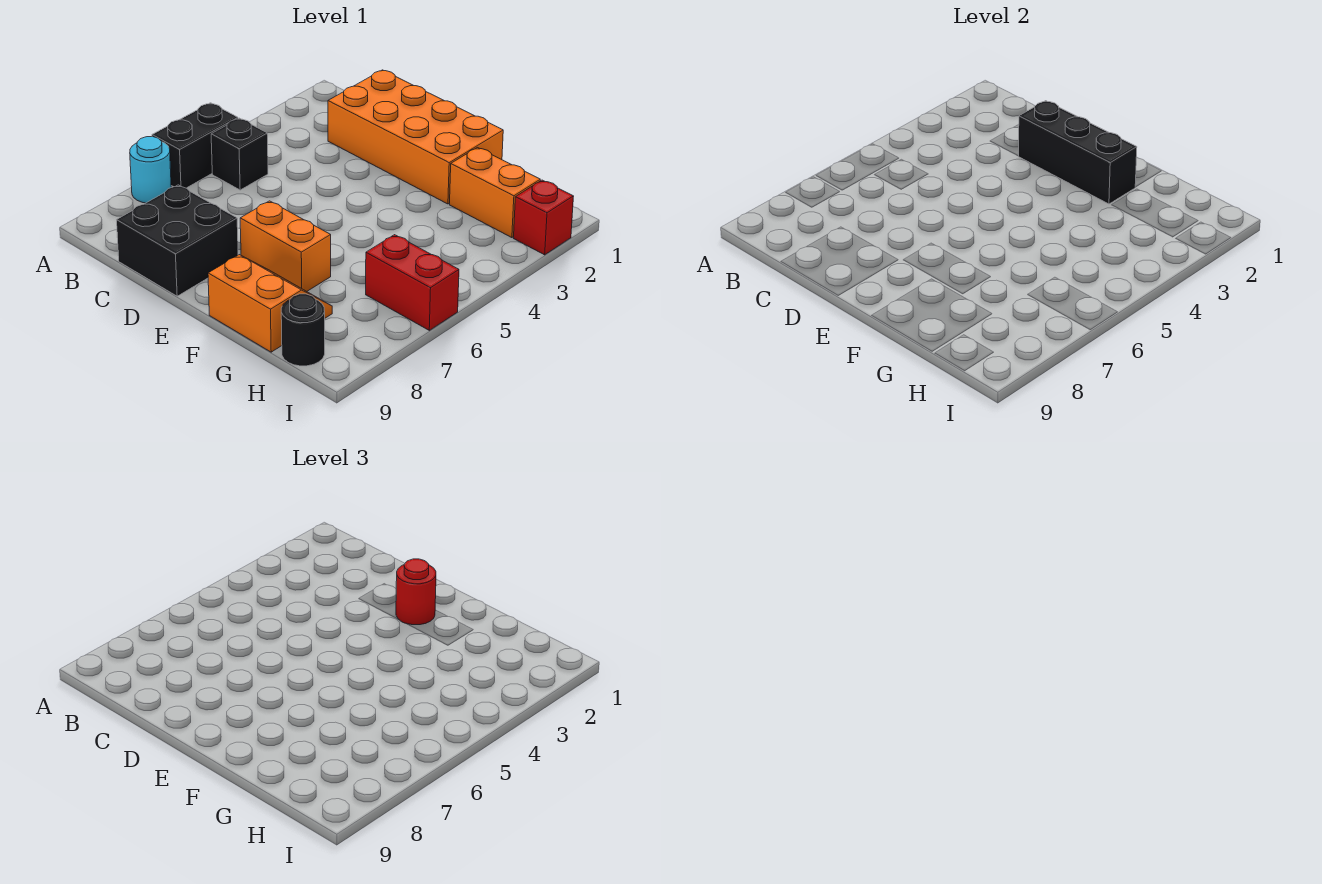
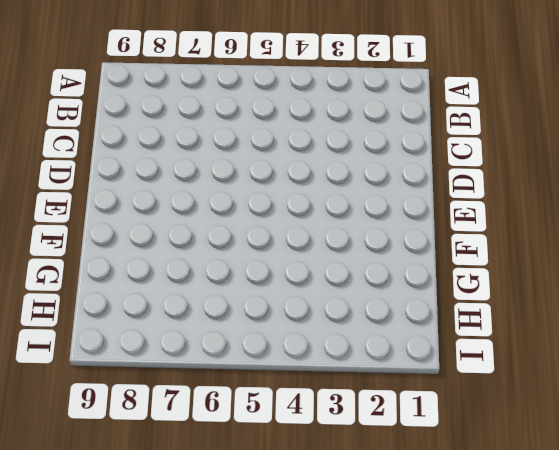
none -> black 1x2 brick [152,103,238,188]
none -> cyan 1x1 round brick [130,137,171,203]
none -> black 1x1 brick [211,118,268,190]

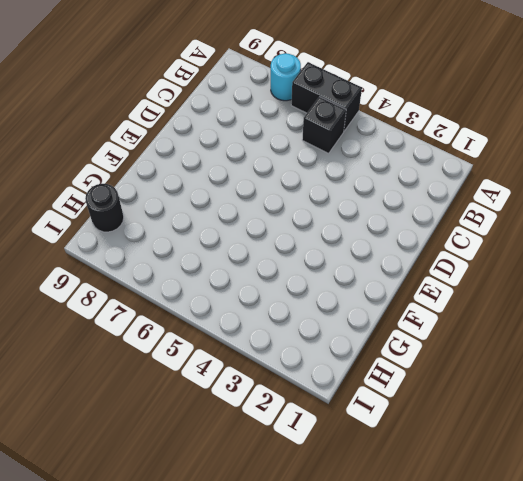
none -> orange 2x4 brick [328,70,503,204]
none -> black 2x2 brick [117,185,238,296]
none -> orange 1x2 brick [240,201,331,291]

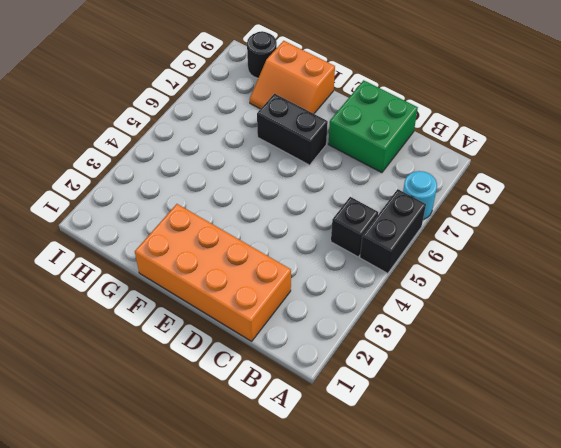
green 2x2 brick [328,80,418,173] -> black 2x2 brick [117,185,238,296]
black 1x2 brick [257,94,328,165] -> orange 1x2 brick [240,201,331,291]
none -> orange 1x2 brick [450,148,540,238]
none -> red 1x2 brick [366,235,459,330]
none -> red 1x1 brick [514,180,574,255]

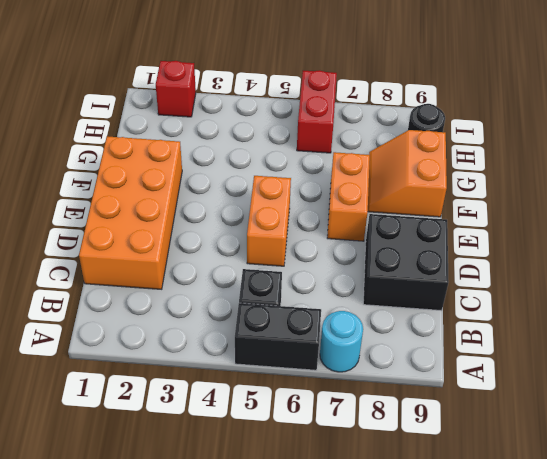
orange 1x2 brick [247,176,291,266] -> orange 1x2 brick moved to [450,148,540,238]
none -> black 1x3 brick [1019,101,1137,204]
none -> red 1x1 round brick [396,559,436,625]

